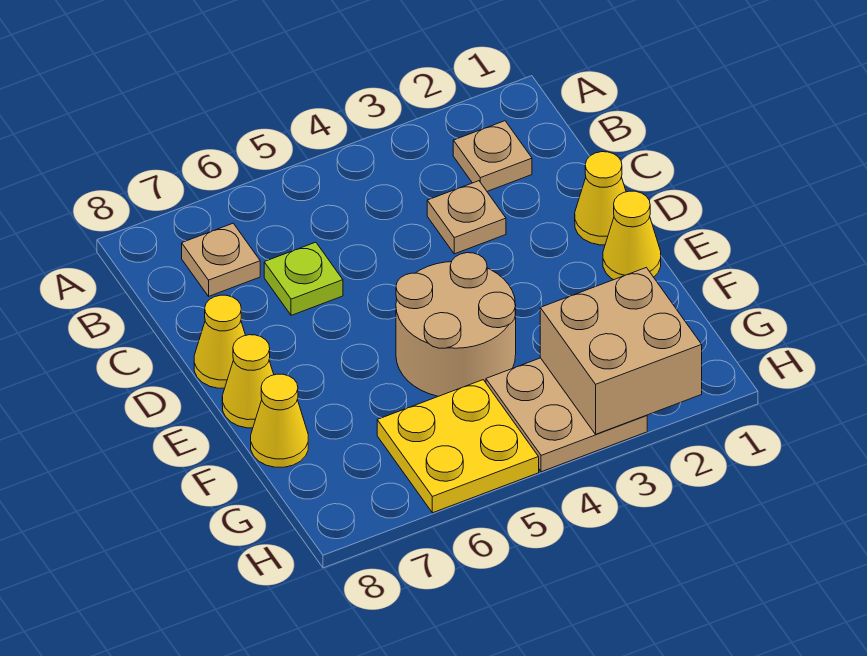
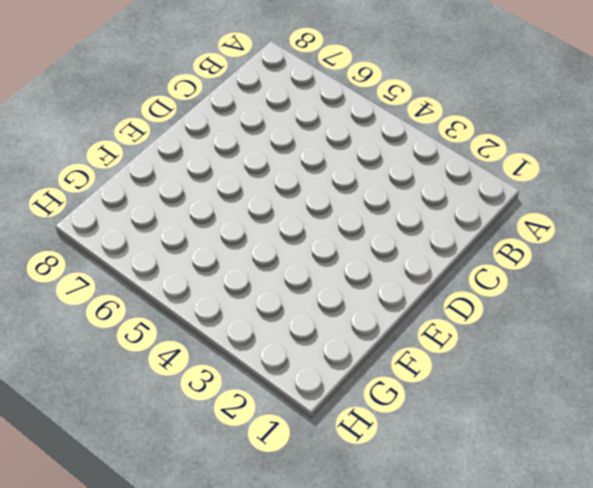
none -> tan 1x1 plate [453,121,532,191]
none -> tan 1x1 plate [182,223,260,296]
none -> tan 1x1 plate [427,181,506,254]

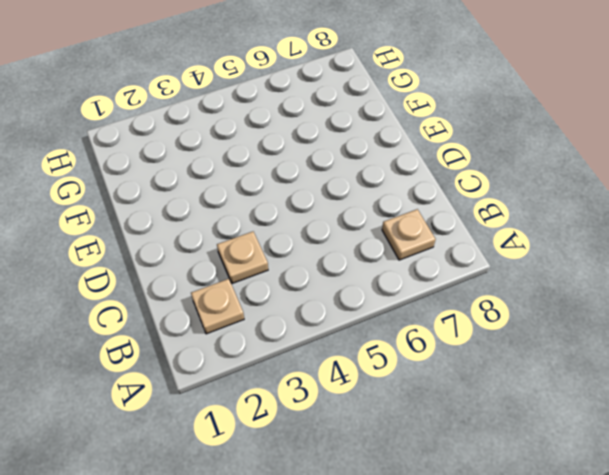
none -> lime 1x1 plate [264,242,343,315]
none -> yellow 1x1 cone [575,152,626,245]
none -> yellow 1x1 cone [194,295,245,388]

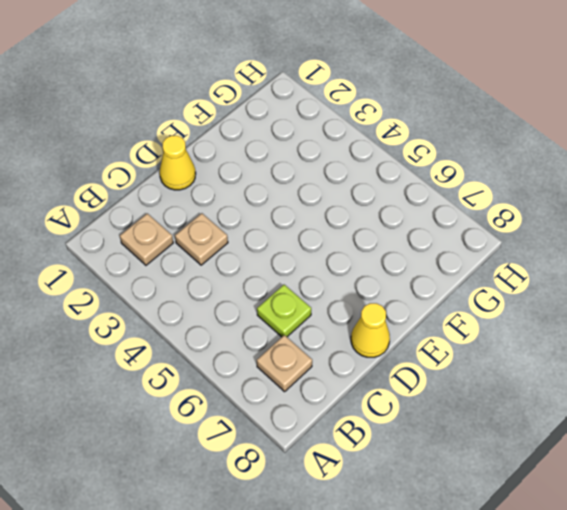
none -> yellow 1x1 cone [603,191,661,280]
none -> tan 2x2 round brick [396,253,516,396]
none -> yellow 1x1 cone [222,335,274,428]

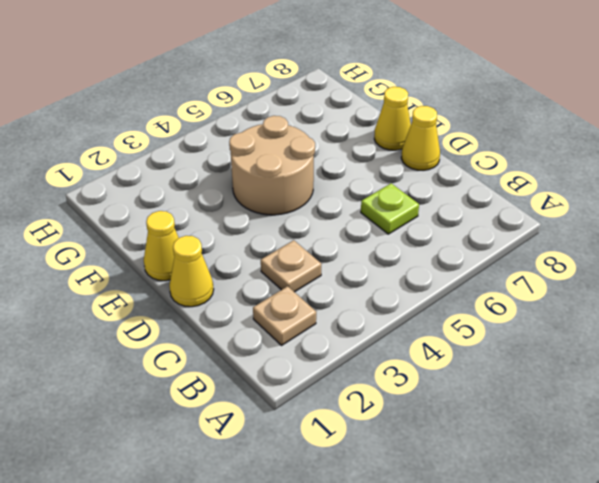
none -> tan 1x1 plate [182,223,260,296]
none -> yellow 1x1 cone [251,374,308,467]
none -> tan 2x2 plate [486,358,647,472]

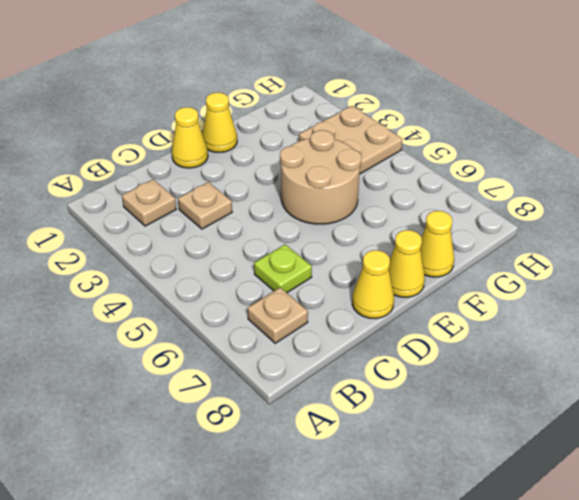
none -> yellow 2x2 plate [377,380,539,513]
none -> tan 2x2 brick [540,268,702,434]

